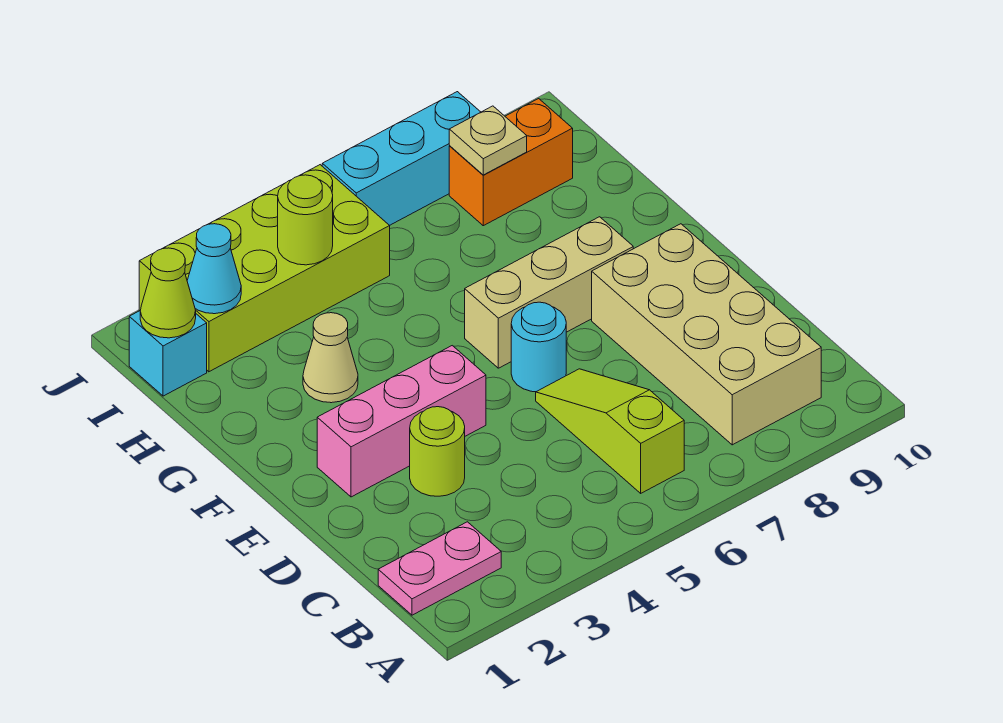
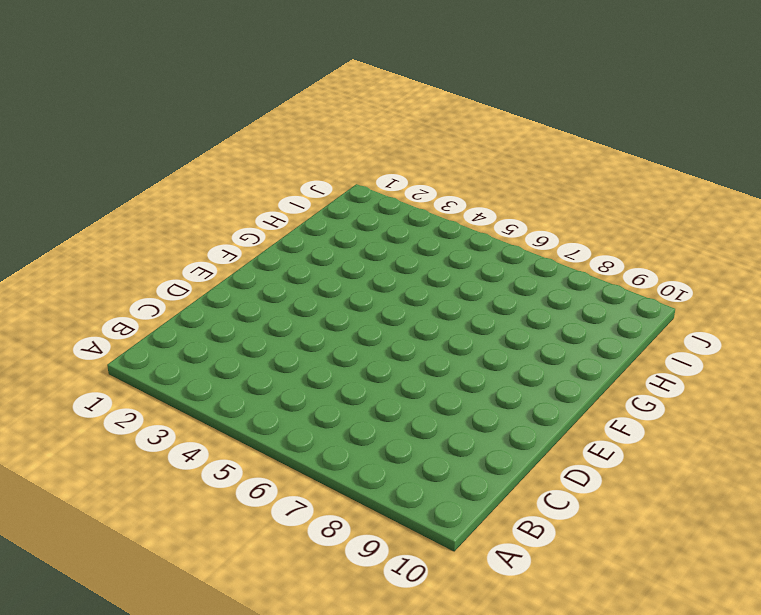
none -> pink 1x2 plate [378,522,501,615]
none -> lime 1x3 slope [536,369,684,493]
none -> tan 2x4 brick [592,224,821,445]

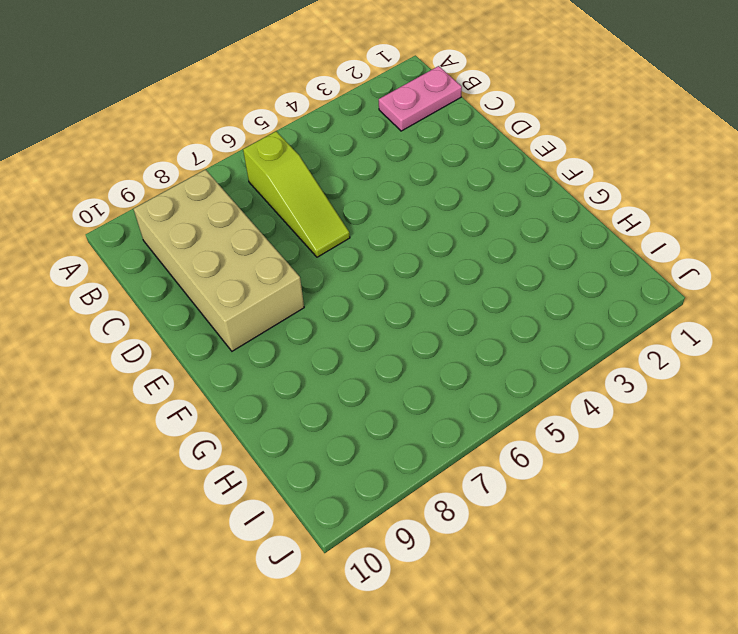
none -> lime 1x1 round brick [410,407,465,496]
none -> pink 1x3 brick [317,346,486,497]
none -> cyan 1x1 round brick [511,302,566,392]

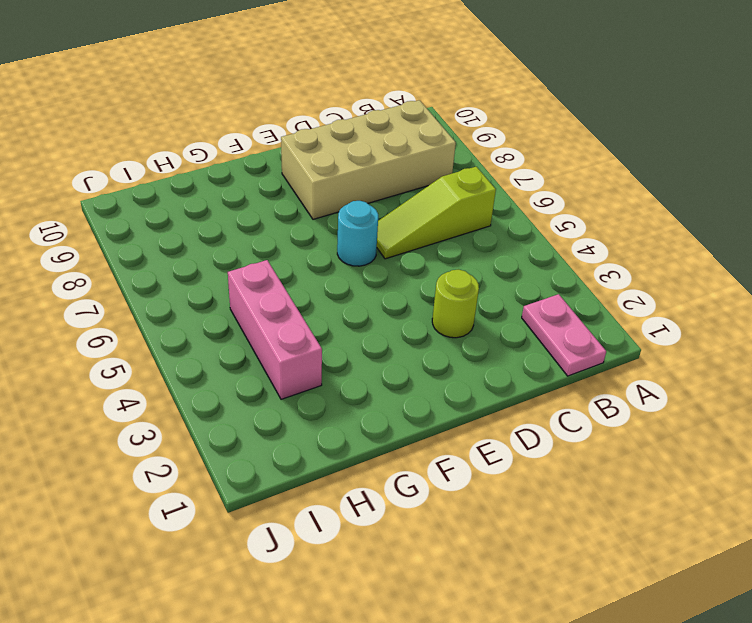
pink 1x3 brick [228,260,322,399] -> pink 1x3 brick moved to [317,346,486,497]
none -> tan 1x3 brick [465,217,633,368]
none -> tan 1x1 cone [303,313,358,403]
none -> cyan 1x1 brick [129,311,207,396]

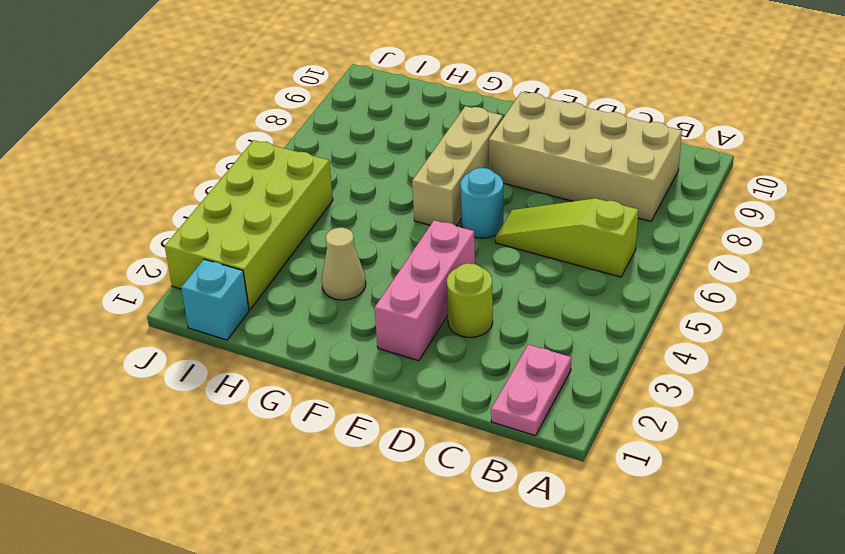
none -> orange 1x2 brick [449,99,573,226]
none -> cyan 1x3 brick [322,92,480,226]
none -> lime 1x1 cone [140,248,196,338]

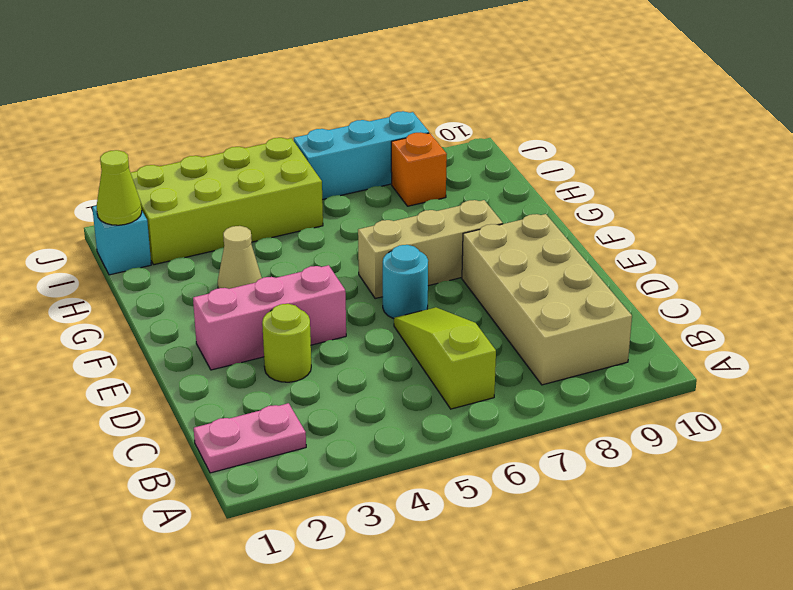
orange 1x1 brick [391,133,447,206] -> orange 1x2 brick [449,99,573,226]
none -> cyan 1x1 cone [187,224,241,314]
none -> lime 1x1 round brick [278,175,333,265]
none -> tan 1x1 plate [449,106,527,175]

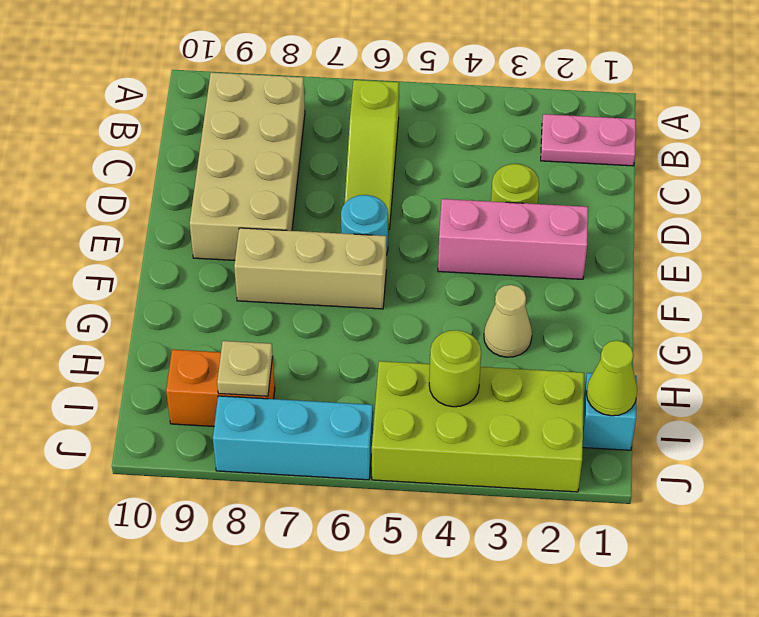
none -> cyan 1x1 cone [187,224,241,314]

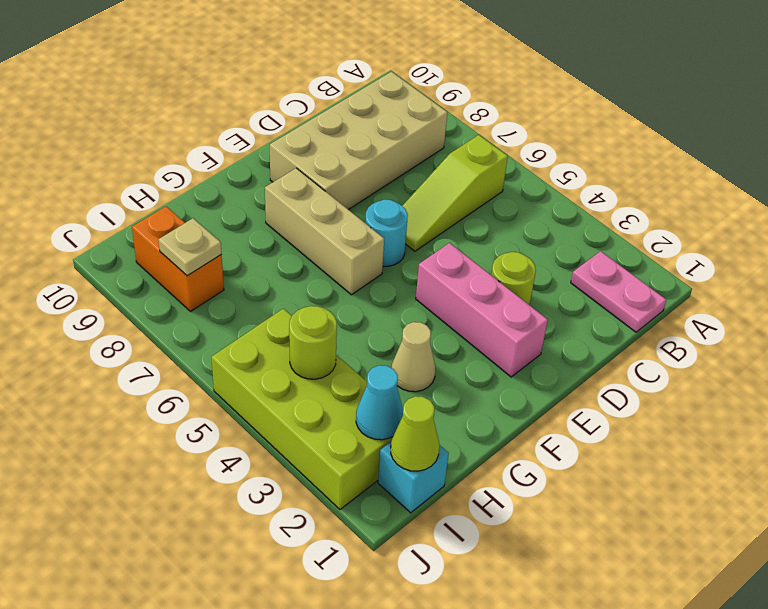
none -> cyan 1x3 brick [322,92,480,226]

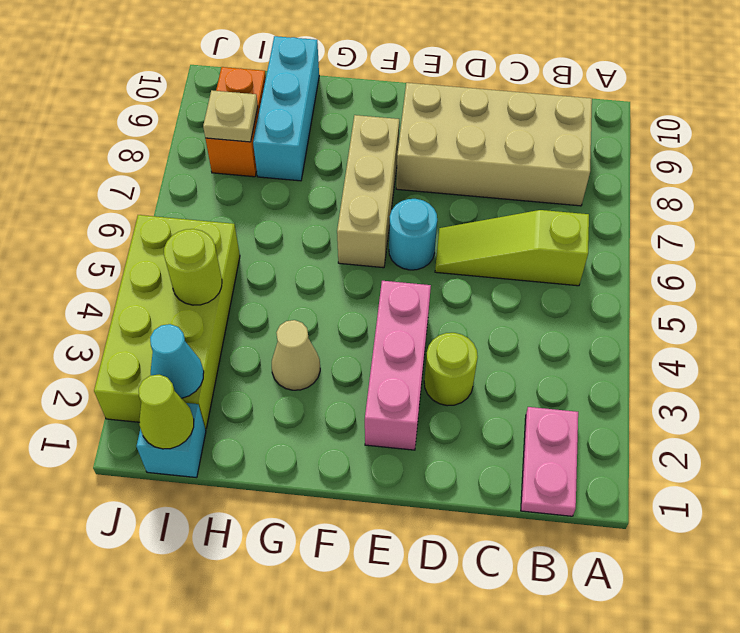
cyan 1x3 brick [253,36,319,181] -> cyan 1x3 brick moved to [322,92,480,226]

